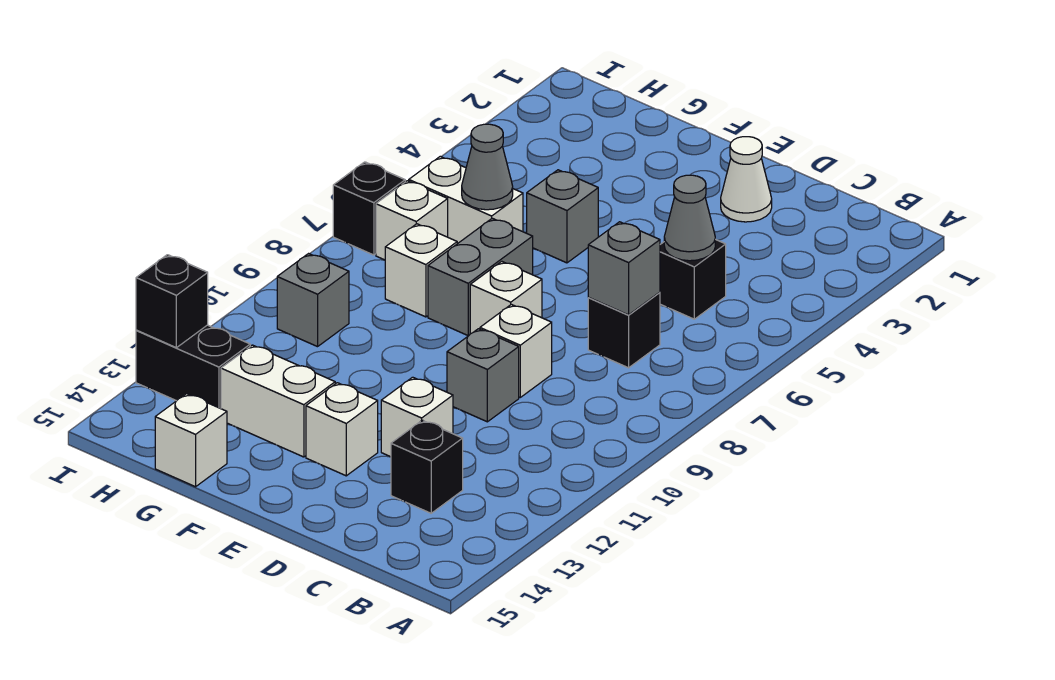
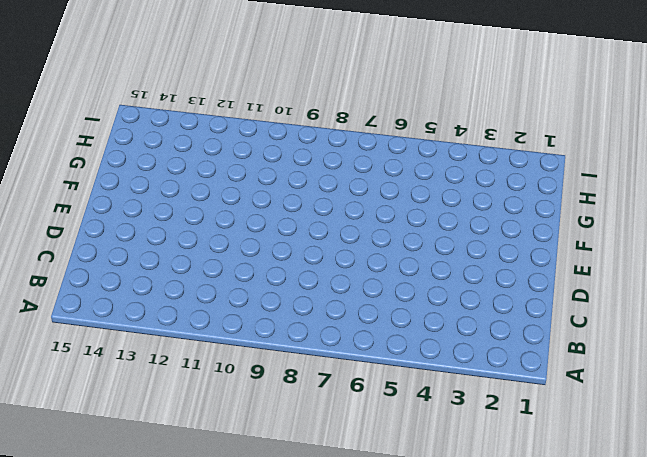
none -> black 1x1 brick [660,239,726,319]
none -> black 1x1 brick [588,292,660,368]
none -> black 1x1 brick [391,420,463,513]

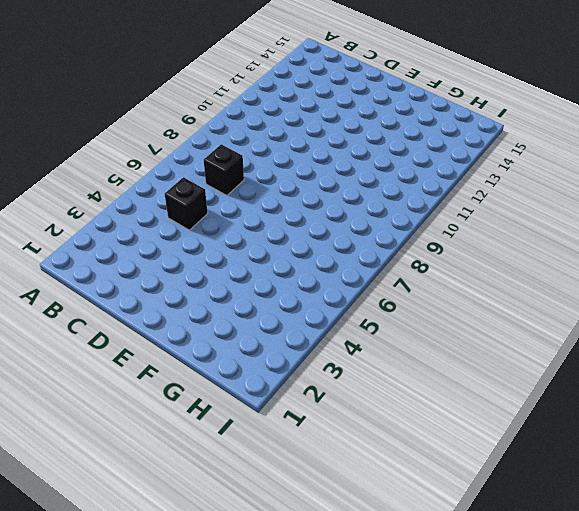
none -> black 1x1 brick [391,420,463,513]
none -> white 1x1 cone [721,137,772,222]
none -> white 1x1 brick [480,304,552,397]

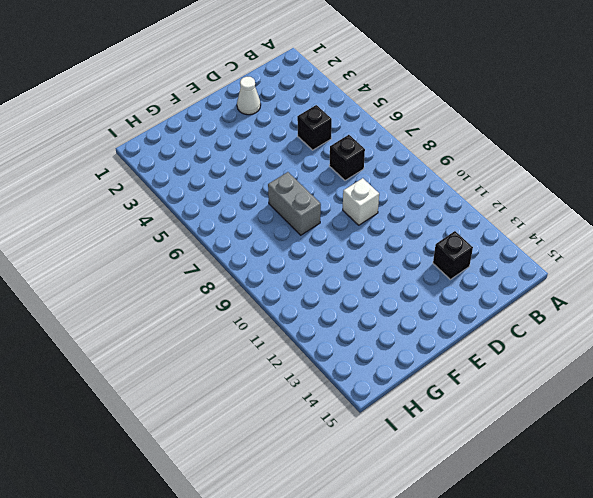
none -> grey 1x1 brick [447,329,519,422]
none -> white 1x1 brick [381,377,453,457]
none -> white 1x1 brick [470,261,542,334]

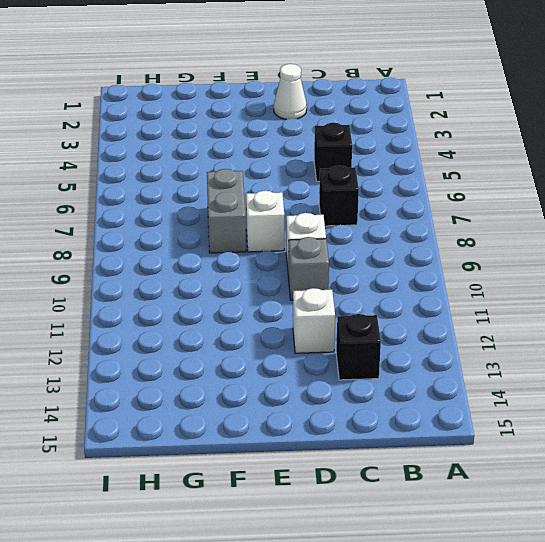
none -> white 1x1 brick [306,383,378,476]
none -> grey 1x1 brick [527,170,598,263]
none -> white 1x2 brick [221,345,335,457]

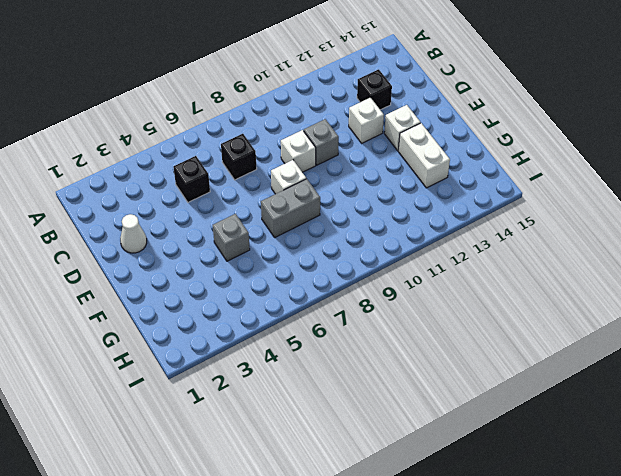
none -> white 1x2 brick [409,157,523,244]
none -> white 1x1 brick [385,224,457,317]
none -> white 1x1 brick [155,394,227,487]

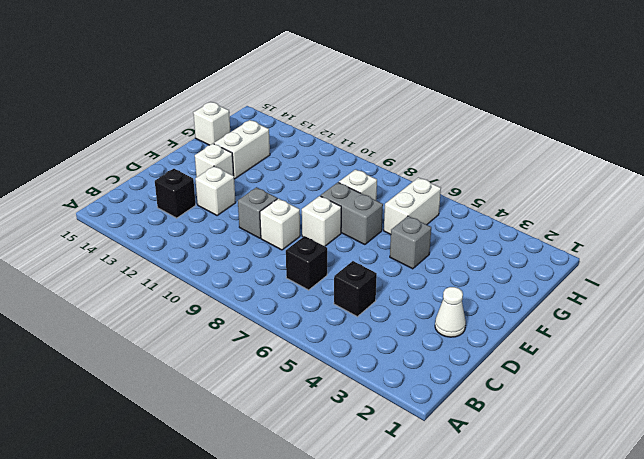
none -> white 1x1 brick [376,181,448,260]
none -> grey 1x1 brick [277,254,349,347]
none -> black 1x2 brick [136,325,250,409]

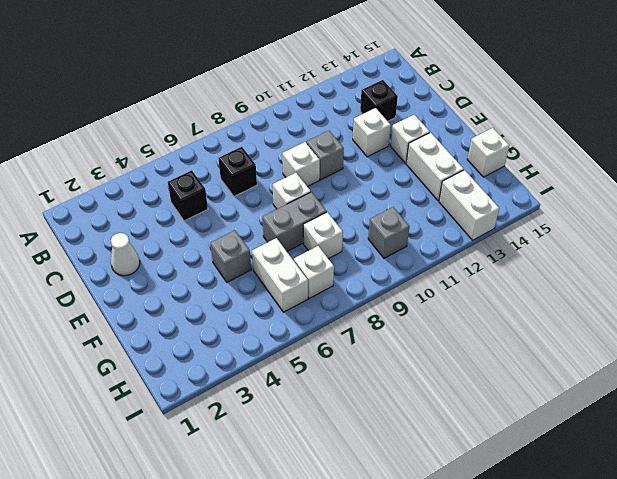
white 1x2 brick [439,170,499,240] -> black 1x2 brick [136,325,250,409]
none -> black 1x1 brick [333,162,405,255]
none -> grey 1x1 cone [664,175,715,261]
none -> grey 1x1 brick [588,222,660,315]

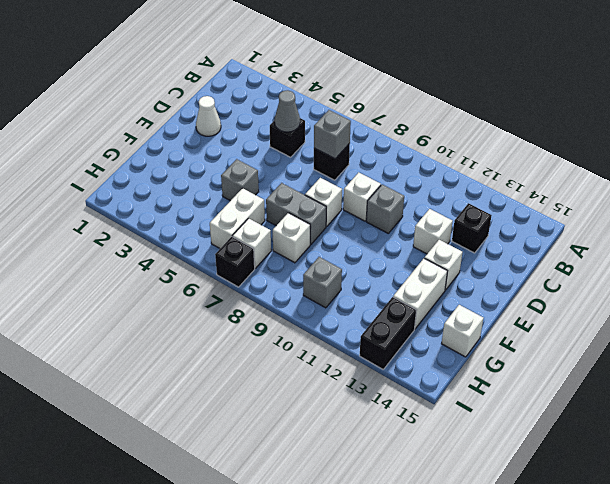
none -> grey 1x1 cone [462,124,513,210]
none -> black 1x1 brick [136,255,208,348]

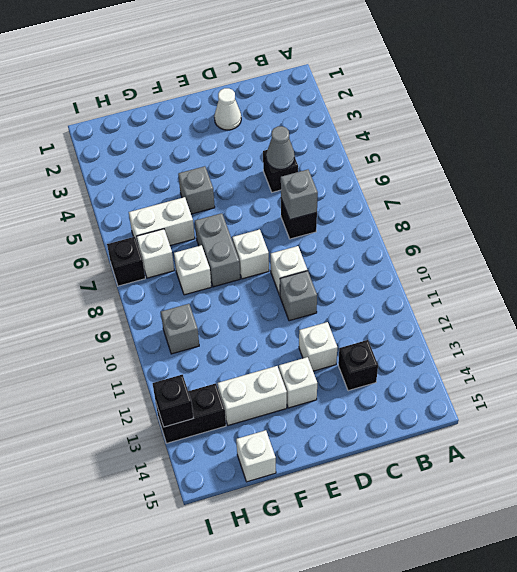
none -> grey 1x1 cone [462,124,513,210]

